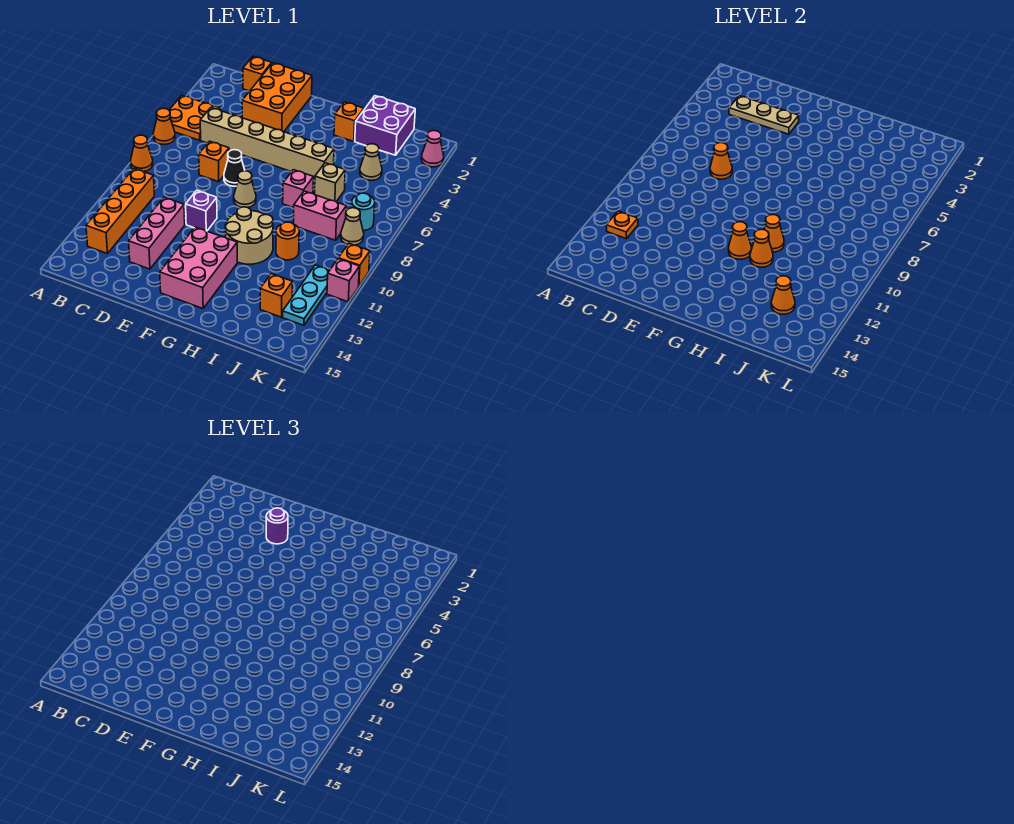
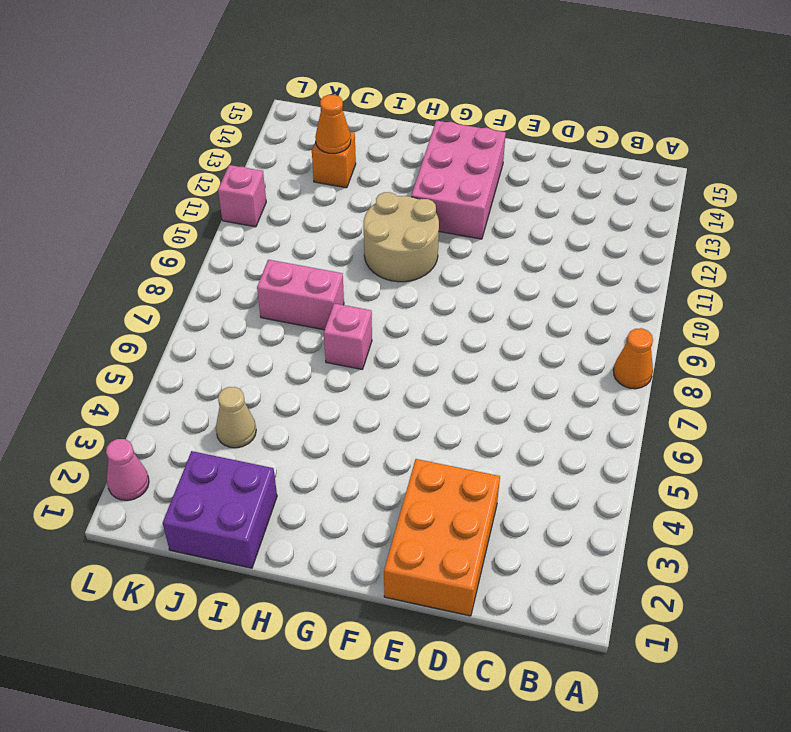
none -> orange 2x2 plate [169,95,221,140]
none -> orange 1x1 cone [153,108,175,144]
none -> orange 1x4 brick [86,169,154,254]
none -> orange 1x1 brick [243,57,272,91]

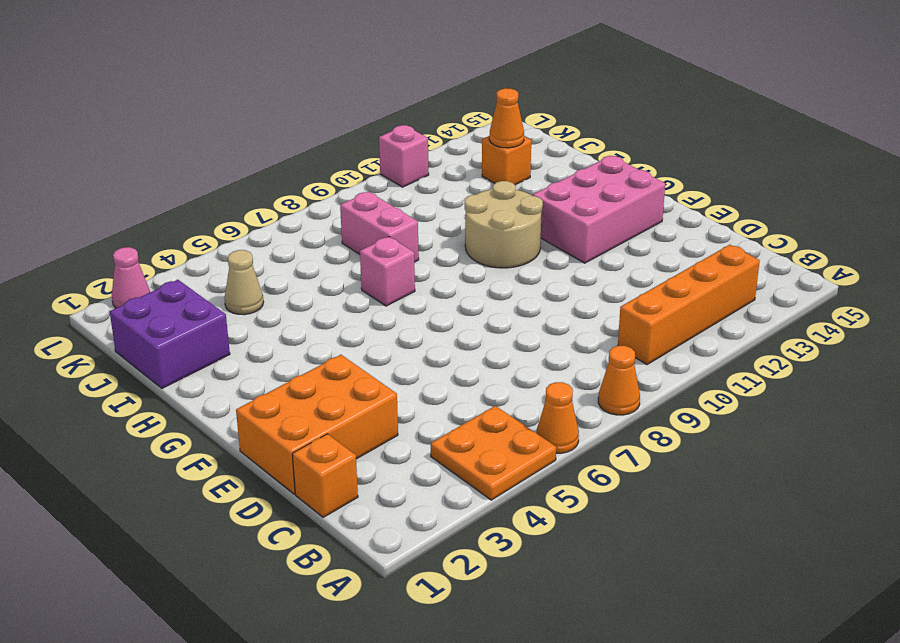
none -> tan 1x6 brick [200,108,334,180]
none -> orange 1x1 brick [199,141,229,182]
none -> pink 1x3 brick [129,197,185,269]
none -> black 1x1 cone [224,150,245,186]

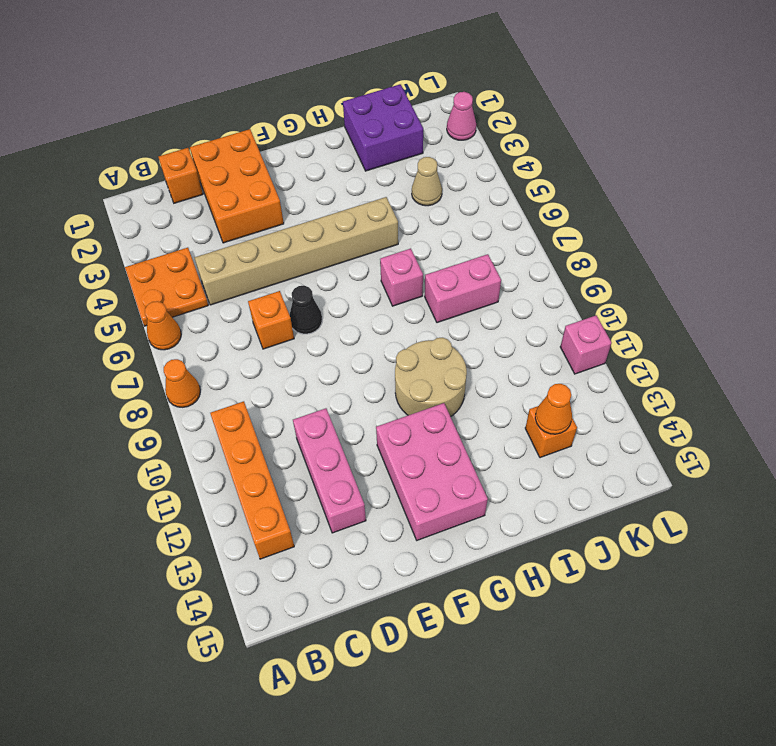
none -> purple 1x1 brick [186,190,217,231]
none -> tan 1x1 cone [234,171,256,207]
none -> orange 1x1 brick [334,102,364,141]
none -> tan 1x1 brick [315,163,345,202]

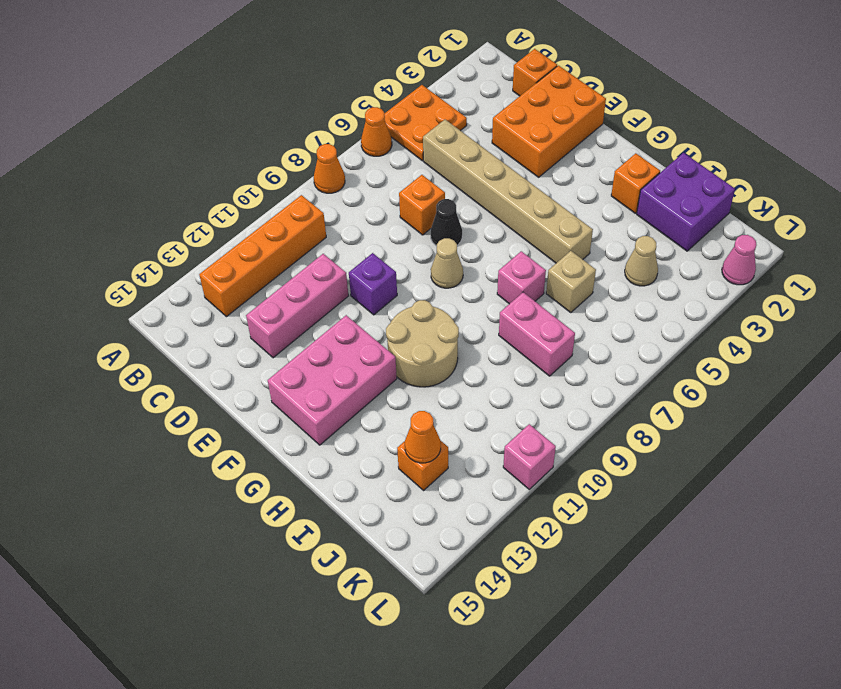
none -> orange 1x1 round brick [276,222,299,260]
none -> cyan 1x1 round brick [352,193,375,231]
none -> tan 1x1 cone [341,208,364,245]
none -> cyan 1x3 plate [283,265,330,325]

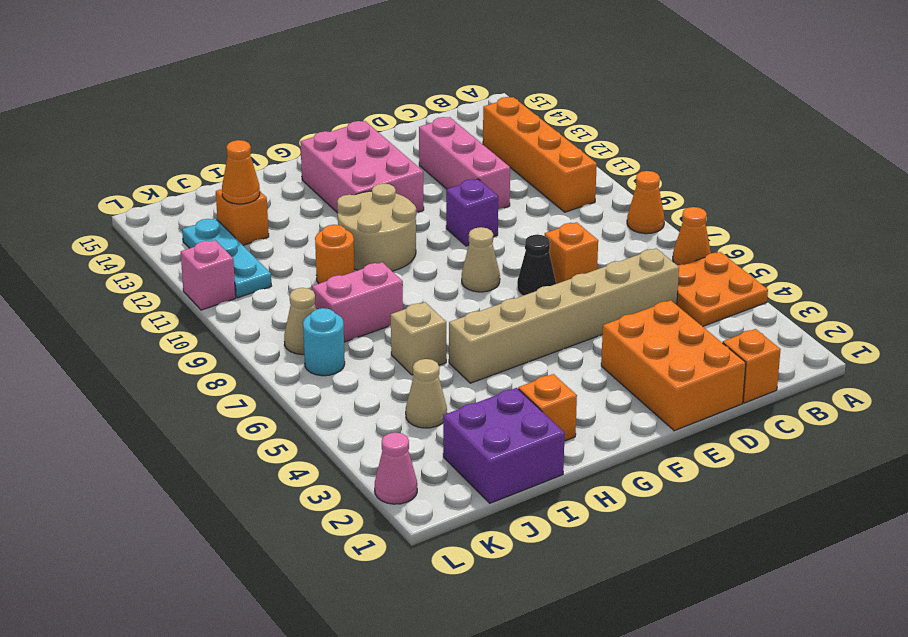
none -> pink 1x1 brick [283,170,313,208]
none -> orange 1x1 brick [338,244,370,286]
none -> orange 1x1 plate [606,211,638,239]
none -> tan 1x3 plate [729,96,799,134]

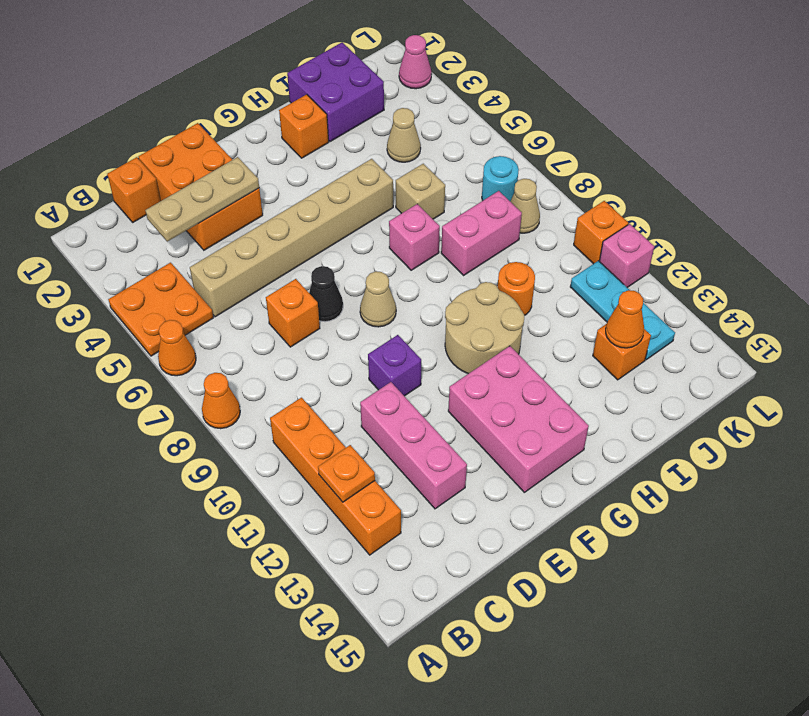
none -> orange 1x1 cone [710,143,732,179]
none -> orange 1x1 cone [729,222,751,259]
none -> orange 1x1 cone [764,215,784,252]
none -> orange 1x1 cone [750,229,773,267]

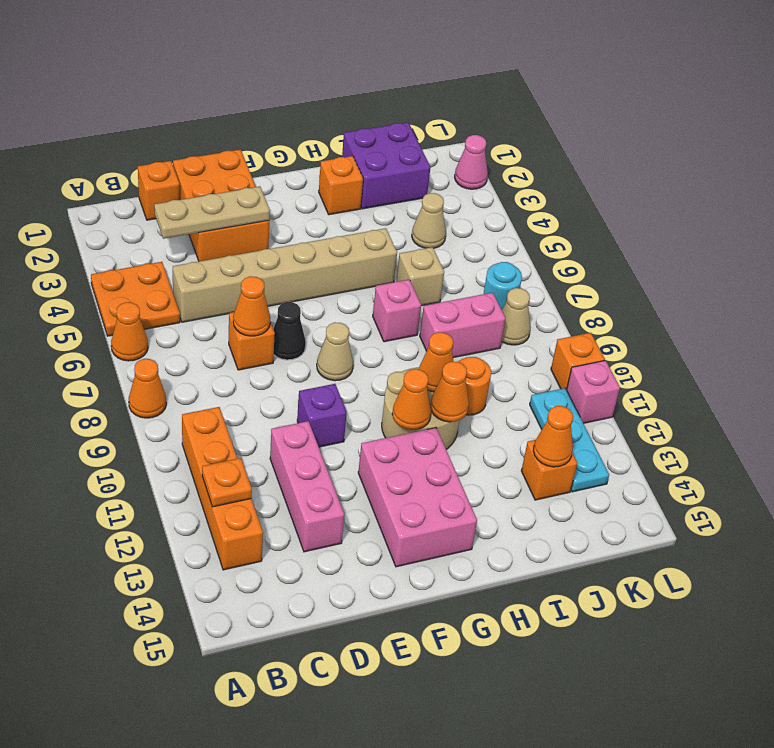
none -> purple 1x1 round brick [266,508,288,544]

